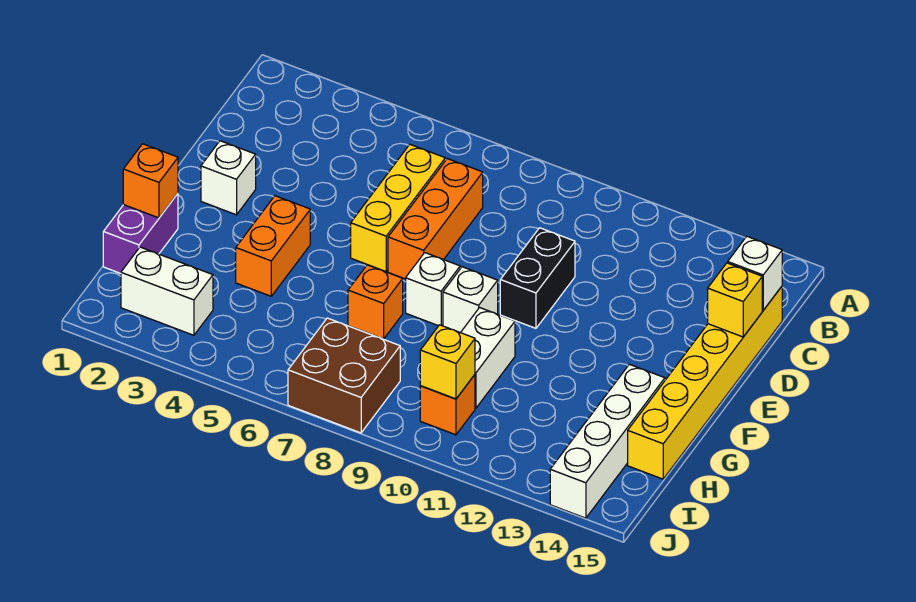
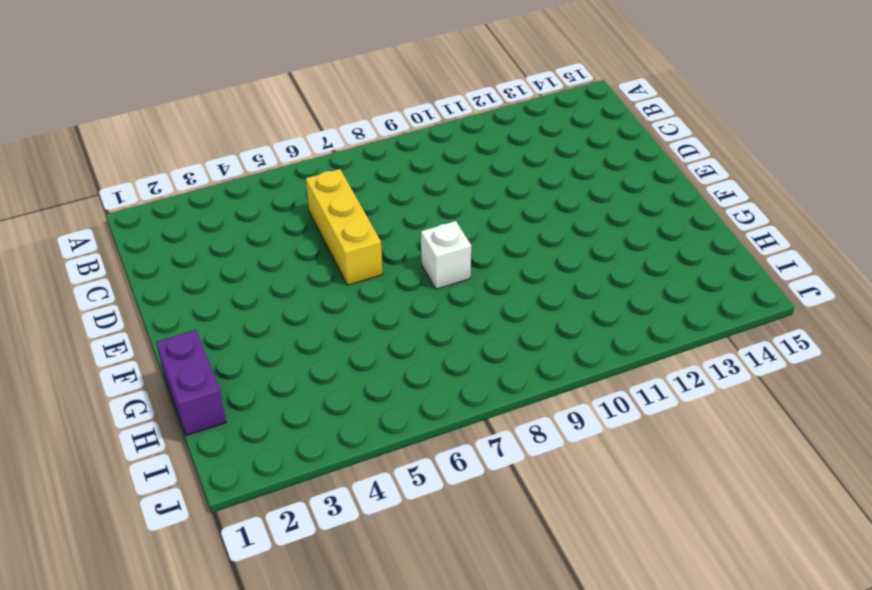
none -> orange 1x3 brick [388,159,483,279]
none -> yellow 1x6 brick [628,287,782,479]
none -> black 1x2 brick [500,228,575,328]

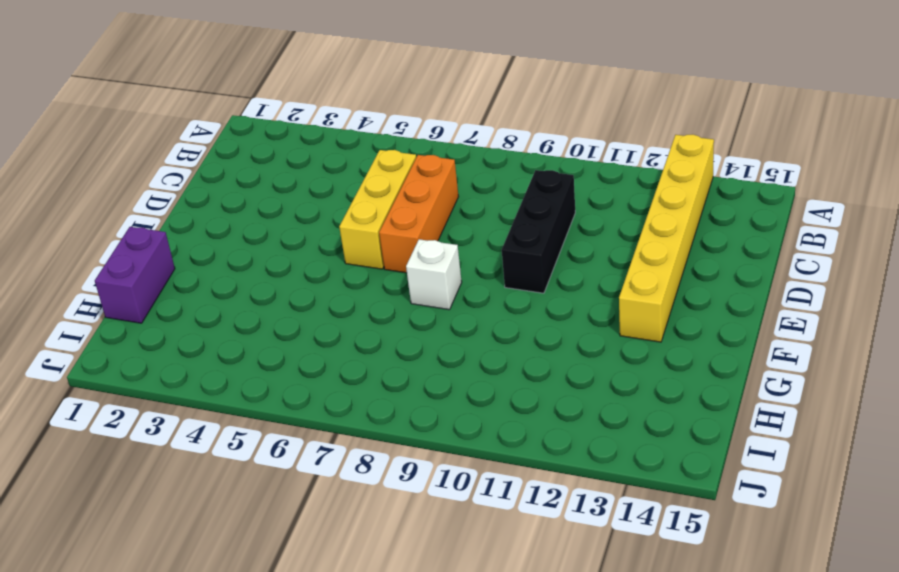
yellow 1x6 brick [619,135,714,342] -> yellow 1x6 brick moved to [628,287,782,479]
black 1x3 brick [502,170,575,293] -> black 1x2 brick [500,228,575,328]
none -> white 1x1 brick [201,141,256,215]
none -> orange 1x2 brick [236,196,310,296]
none -> white 1x1 brick [443,267,498,333]

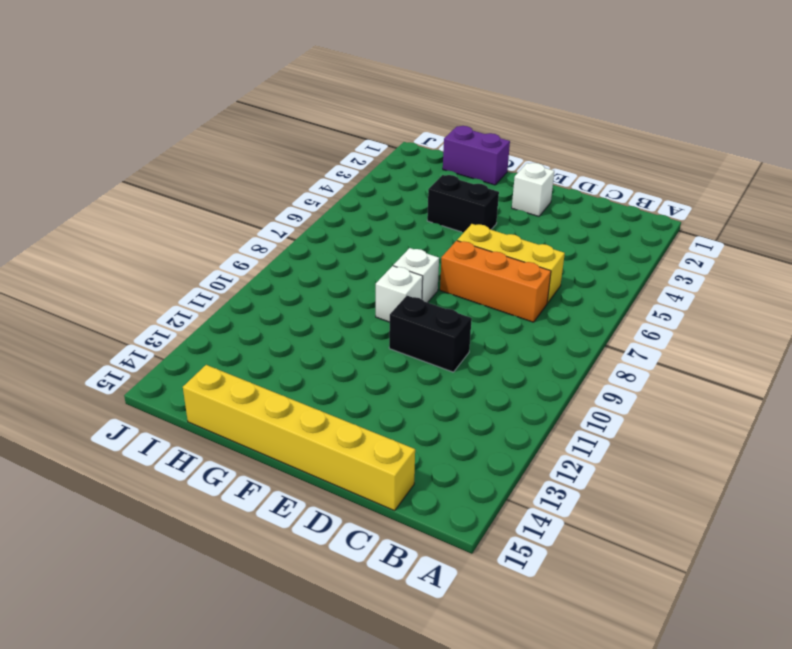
black 1x2 brick [427,175,499,232] -> orange 1x2 brick [236,196,310,296]
none -> orange 1x1 brick [348,265,403,339]
none -> white 1x2 brick [461,308,515,408]
none -> white 1x4 brick [550,364,665,518]

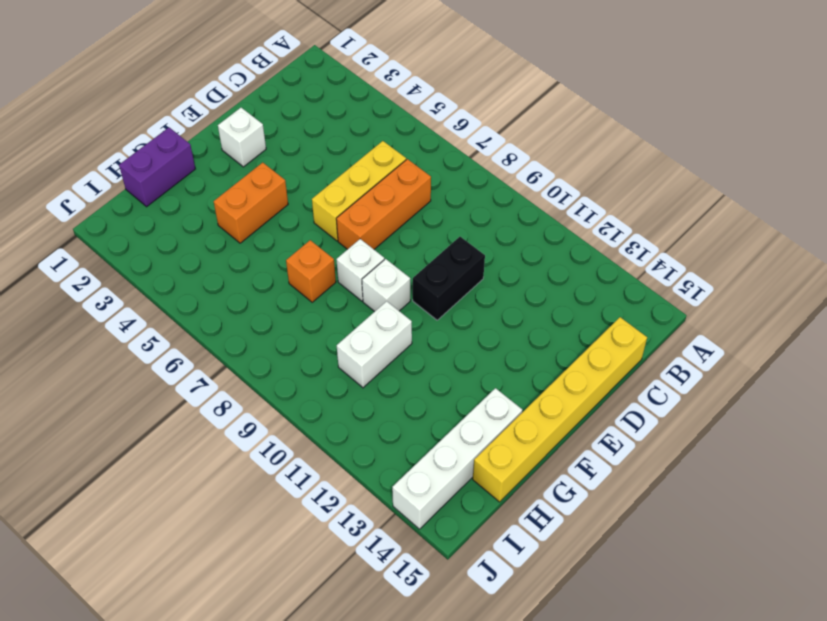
none -> white 1x2 brick [121,247,213,335]
none -> brown 2x2 brick [288,318,400,433]
none -> orange 1x1 brick [420,375,475,435]

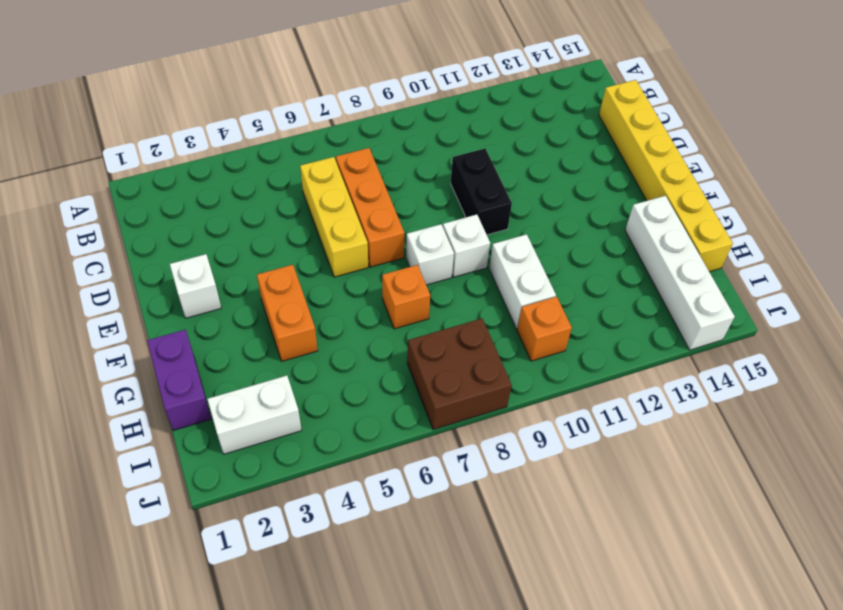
none -> white 1x1 brick [728,237,782,310]
none -> yellow 1x1 brick [708,263,762,337]
none -> orange 1x1 brick [123,144,178,218]

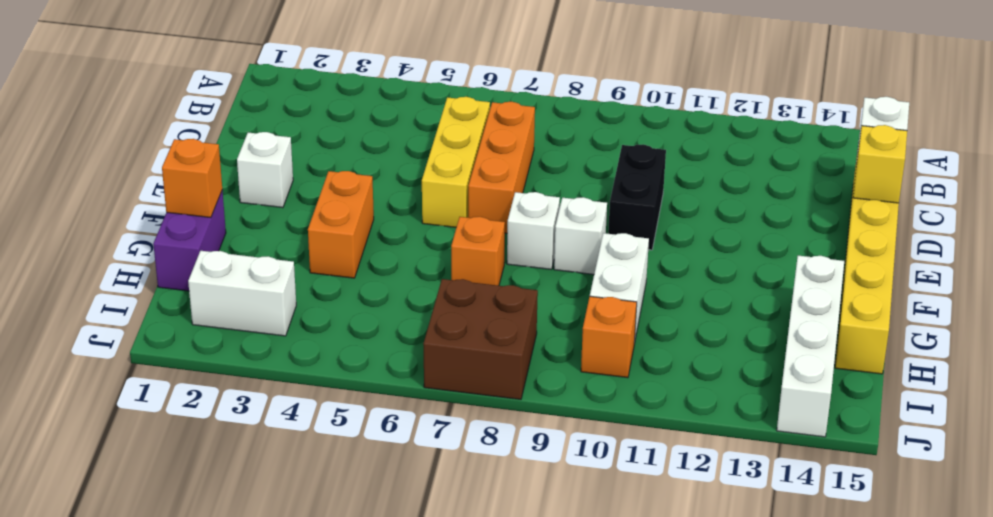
none -> yellow 1x1 brick [420,325,475,399]

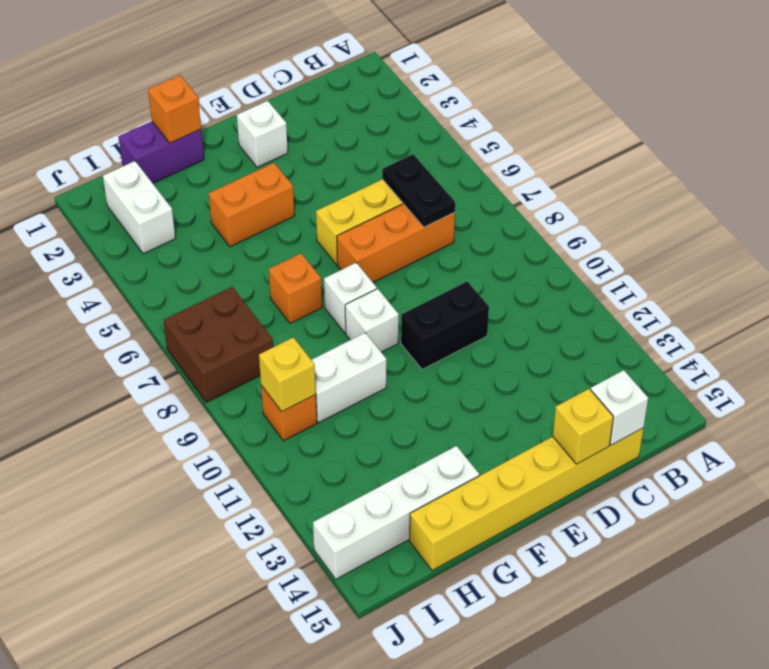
black 1x2 plate [382,154,455,227] -> none

